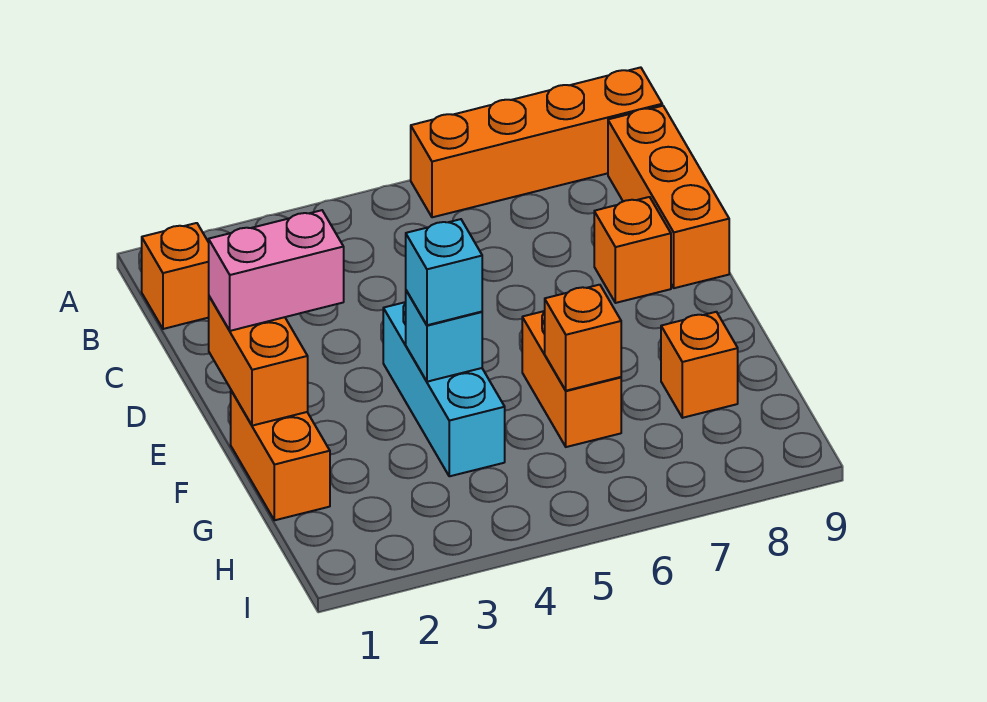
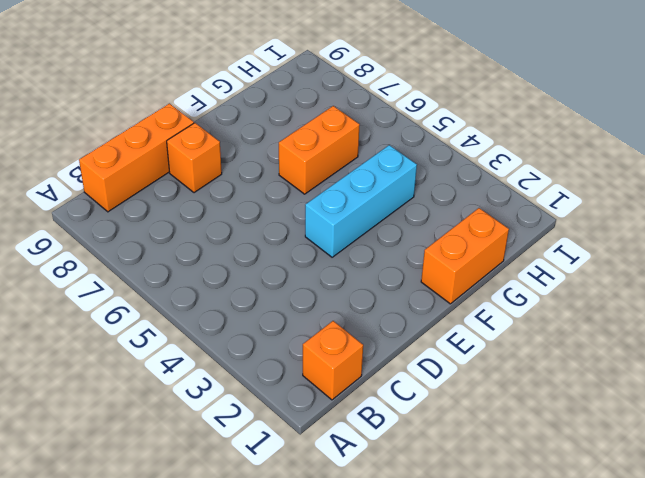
none -> orange 1x4 brick [411,67,662,217]
none -> orange 1x1 brick [661,312,738,418]
none -> orange 1x2 brick [209,297,308,426]

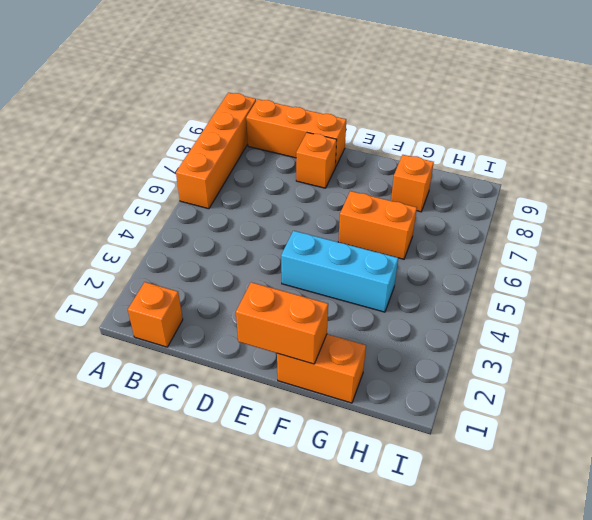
none -> cyan 1x1 brick [406,291,482,382]
none -> orange 1x1 brick [545,285,621,391]
none -> pink 1x2 brick [209,210,344,331]

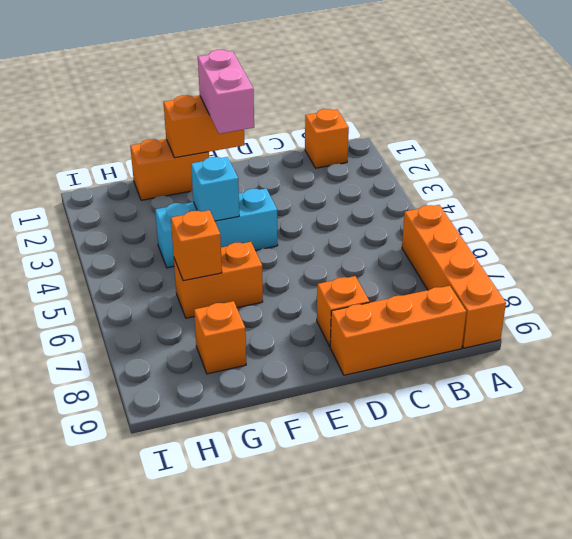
none -> cyan 1x1 brick [406,219,482,325]

